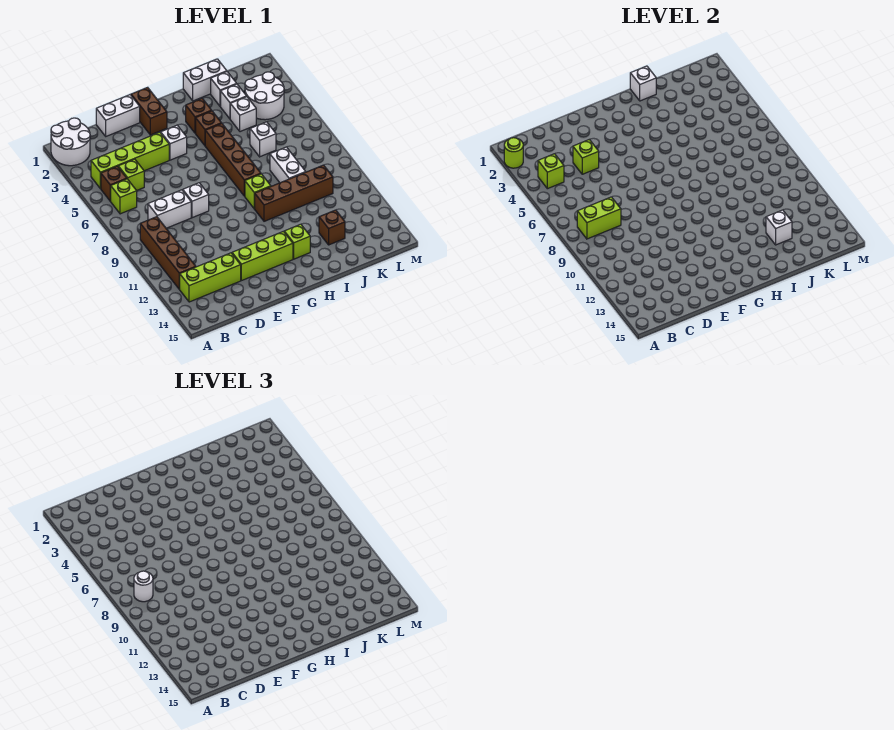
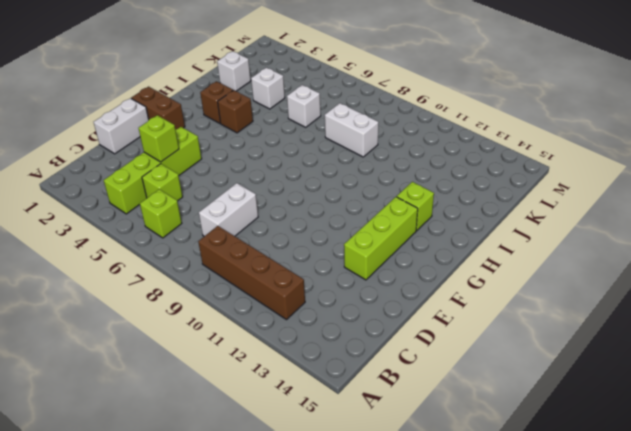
none -> white 2x2 round brick [51,118,90,166]
none -> brown 1x1 brick [101,166,127,201]
none -> lime 1x3 brick [180,253,241,302]
none -> white 1x1 brick [183,183,209,218]

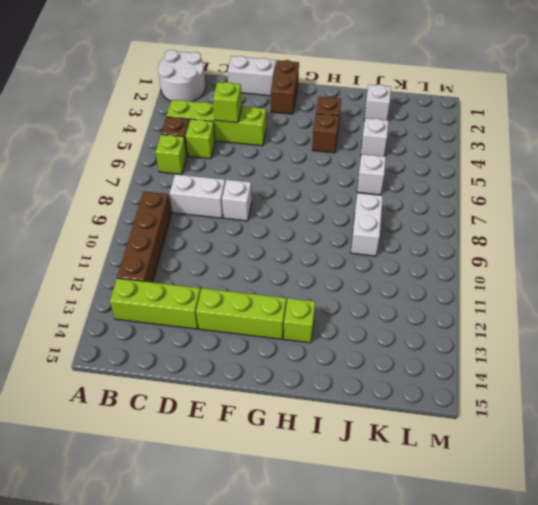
none -> white 1x1 brick [161,125,187,160]
none -> brown 1x4 brick [205,124,261,196]
none -> lime 1x1 brick [245,174,271,209]
none -> brown 1x4 brick [255,165,333,221]

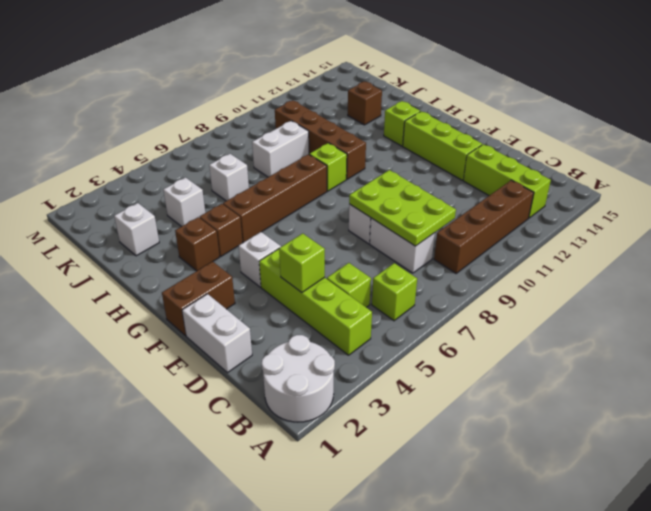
lime 2x3 plate [349,170,456,246] -> lime 1x2 brick [577,197,621,239]
none -> brown 1x1 brick [101,166,127,201]
none -> white 1x2 brick [183,59,227,101]
none -> white 1x1 brick [221,84,247,119]
none -> white 2x2 round brick [245,72,284,120]

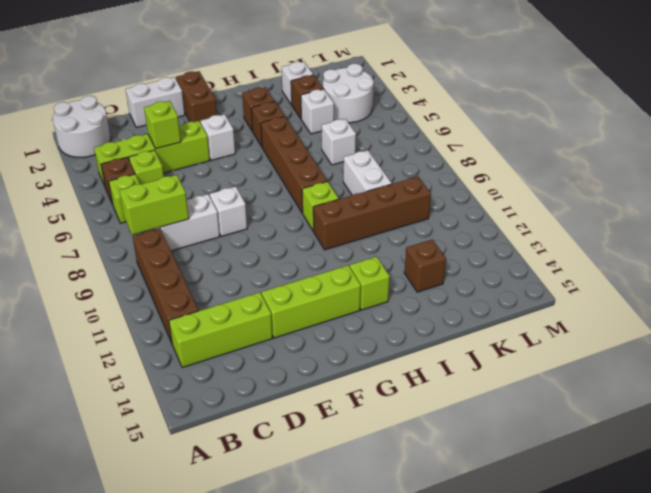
brown 1x1 brick [291,75,324,119] -> white 1x1 brick [221,84,247,119]
none -> white 1x2 brick [183,59,227,101]
none -> lime 1x1 round brick [504,138,523,168]
none -> lime 1x1 brick [538,154,564,189]
none -> white 1x1 brick [630,66,656,101]

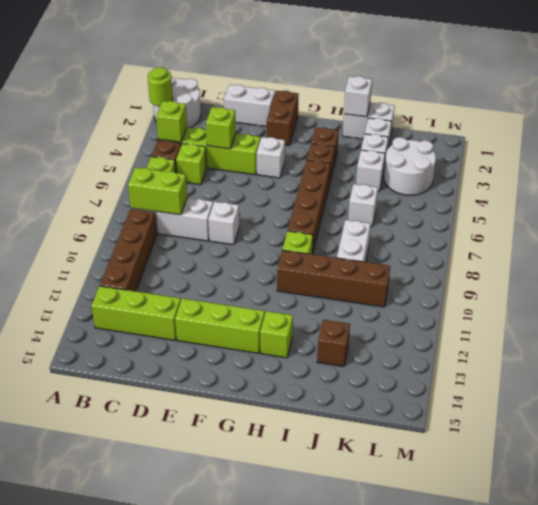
none -> white 1x1 brick [766,210,792,245]
none -> white 1x1 round brick [134,571,153,602]

